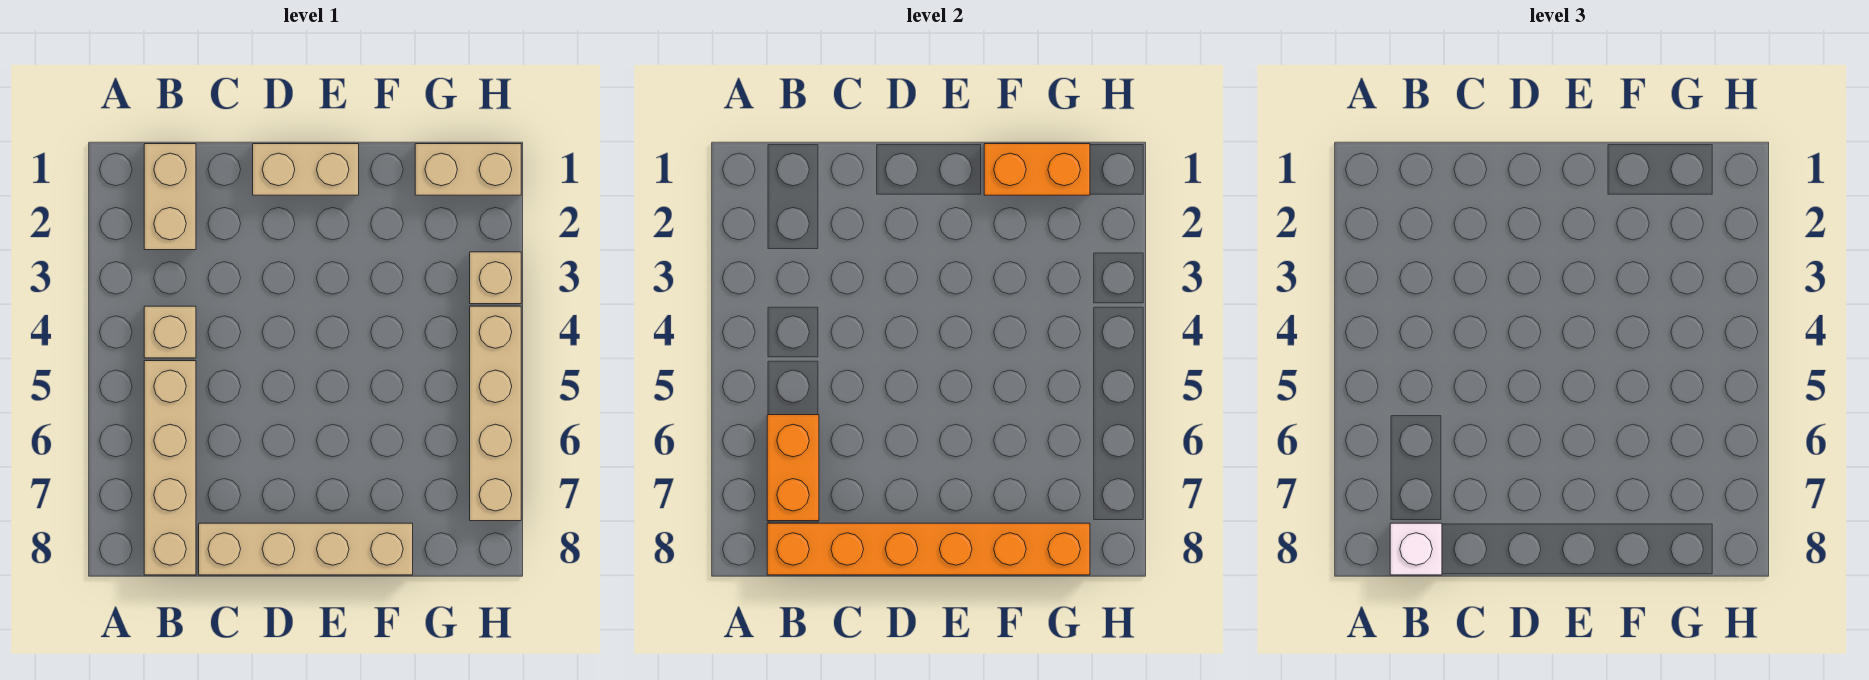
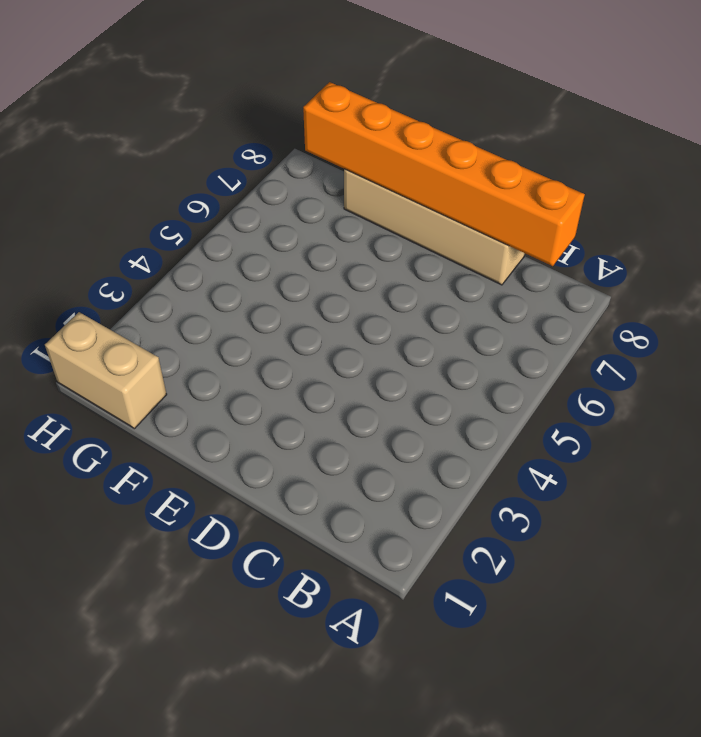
none -> tan 1x2 brick [144,144,196,250]
none -> tan 1x1 brick [144,306,196,358]
none -> tan 1x4 brick [144,361,196,575]

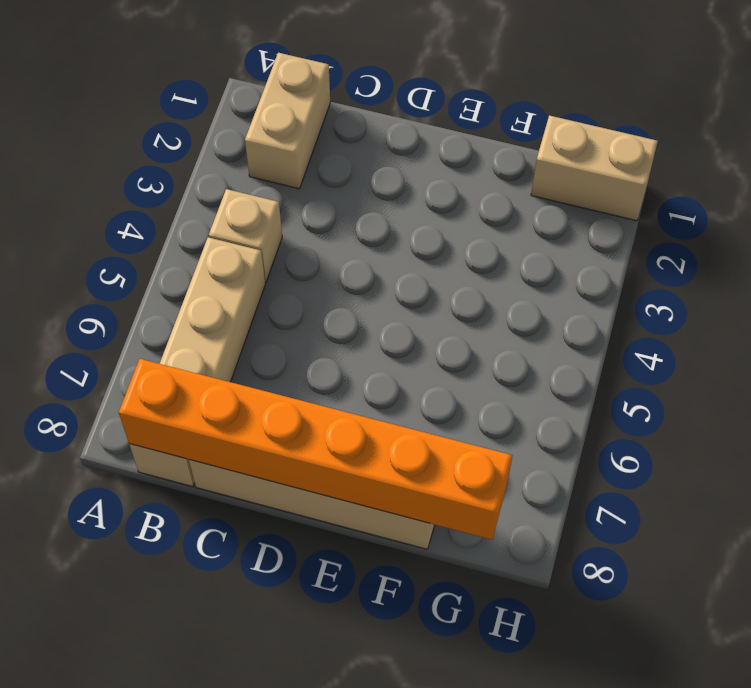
none -> tan 1x2 brick [253,144,359,195]
none -> tan 1x1 brick [470,252,521,304]
none -> tan 1x4 brick [470,306,521,521]

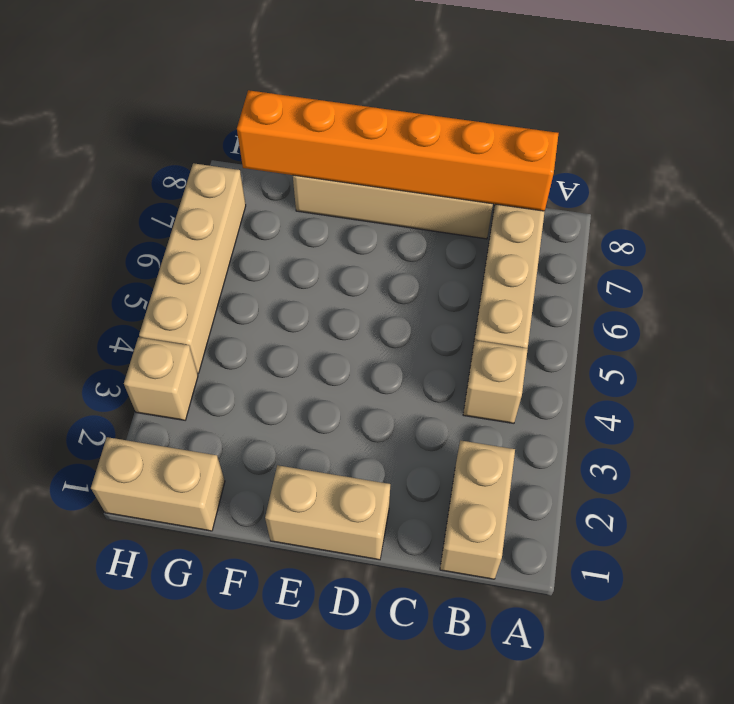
none -> orange 1x2 brick [767,415,819,521]
none -> orange 1x2 brick [984,144,1090,195]
none -> white 1x1 brick [1390,523,1442,575]

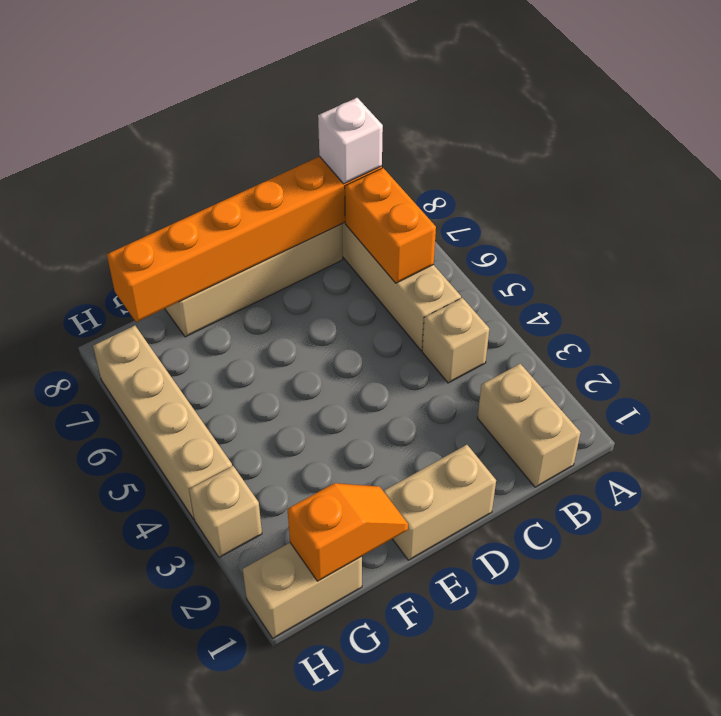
orange 1x2 slope [287,483,408,581] -> orange 1x2 brick [984,144,1090,195]

